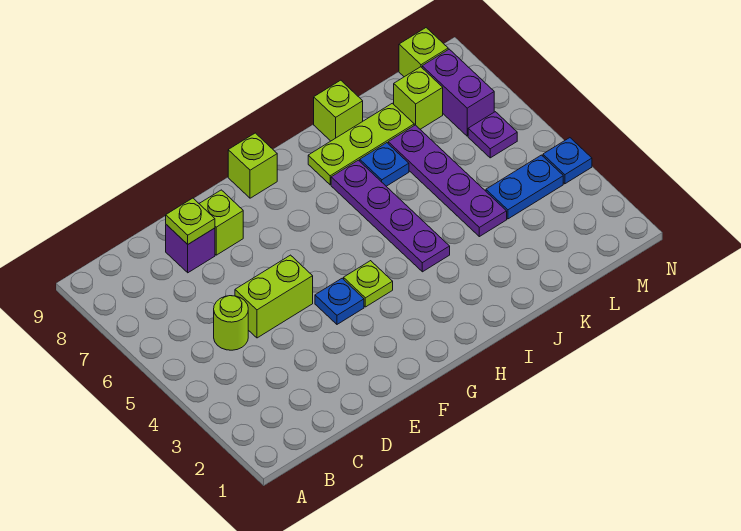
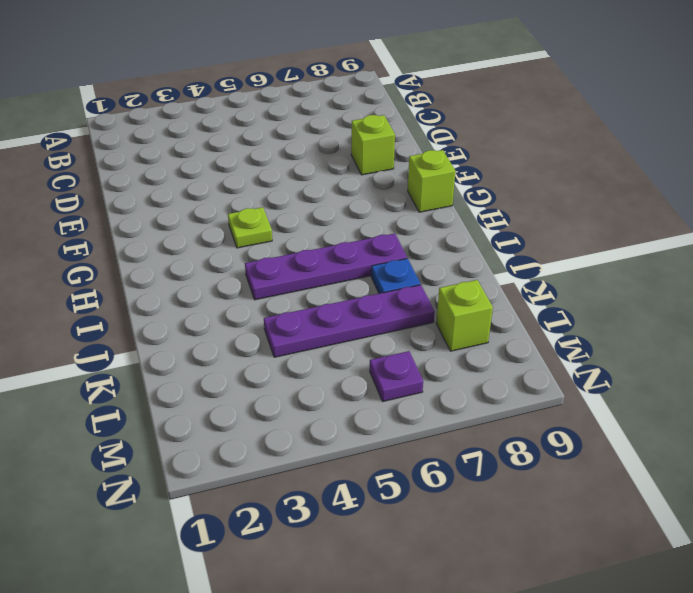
none -> lime 1x1 round brick [214,296,248,350]
none -> lime 1x2 brick [235,255,313,338]
none -> purple 1x1 brick [166,225,215,273]

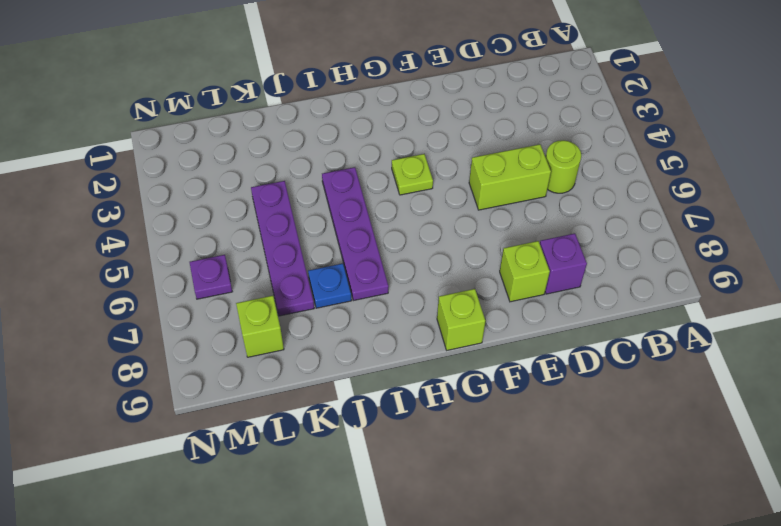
none -> blue 1x1 plate [315,278,364,324]
none -> lime 1x3 plate [308,103,414,185]
none -> lime 1x1 brick [314,80,363,141]

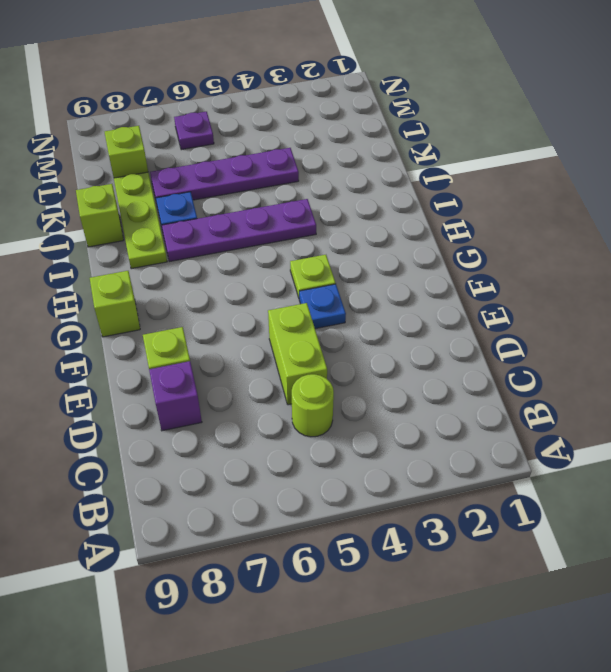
none -> blue 1x2 plate [486,155,563,219]
none -> purple 1x2 brick [422,49,494,136]
none -> lime 1x1 brick [399,28,448,77]

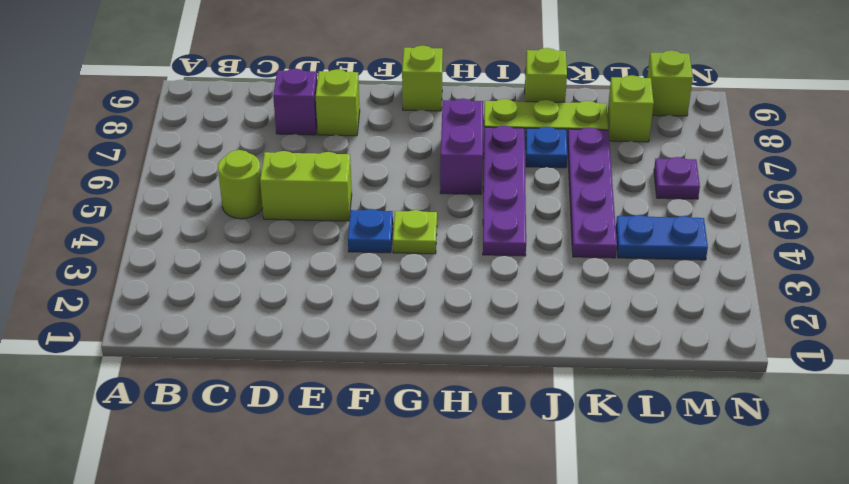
purple 1x2 brick [440,99,483,194] -> purple 1x2 brick moved to [422,49,494,136]
none -> blue 1x1 plate [543,138,592,184]
none -> lime 1x1 plate [166,198,215,244]

